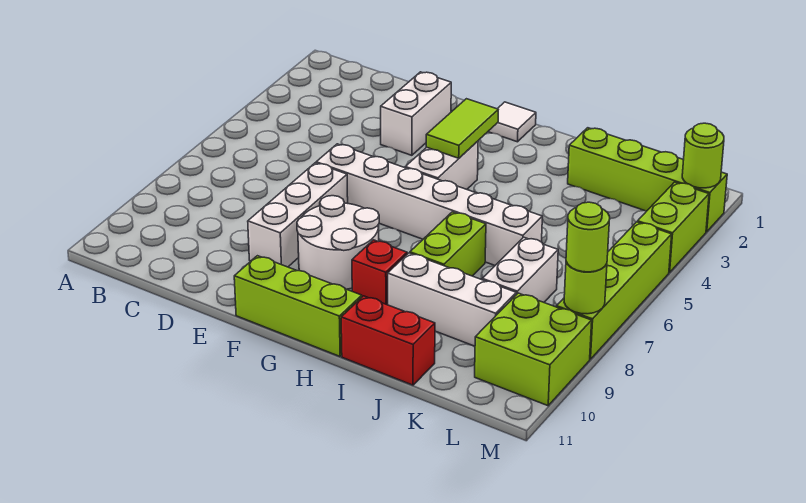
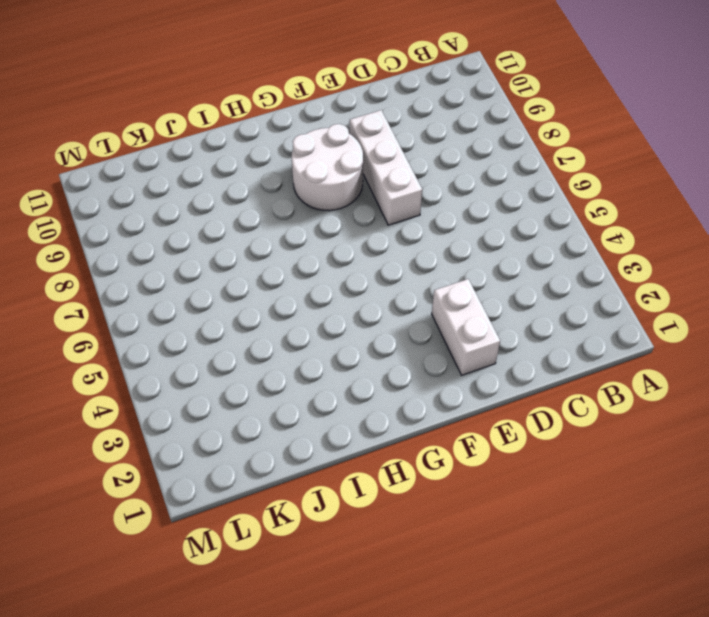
none -> white 1x6 brick [316,144,542,265]
none -> lime 1x3 brick [234,256,362,356]
none -> white 1x1 tile [488,102,536,142]

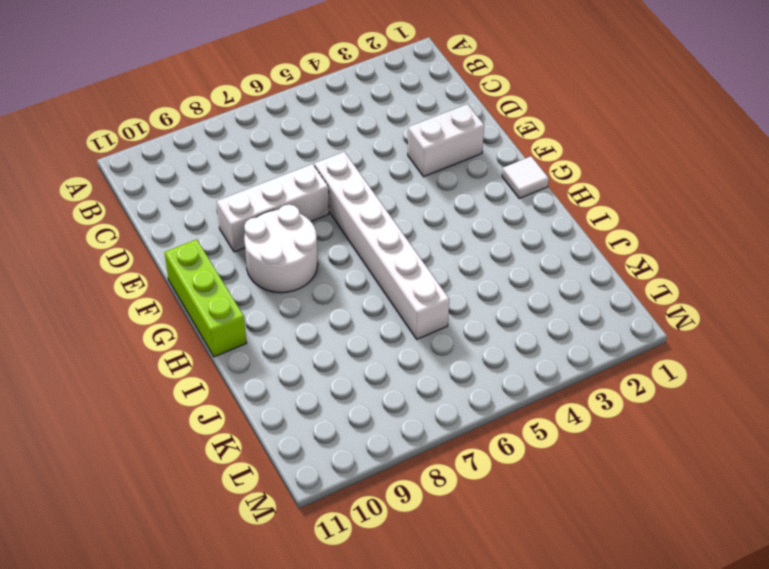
none -> white 1x2 brick [405,141,478,189]
none -> red 1x1 brick [352,240,407,305]
none -> lime 1x2 brick [410,212,486,276]

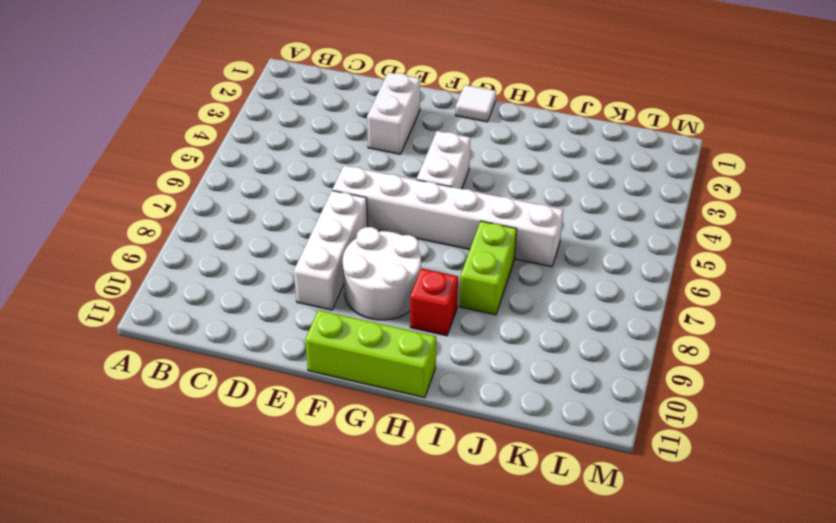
none -> white 1x3 brick [388,253,516,346]
none -> red 1x2 brick [341,296,435,385]
none -> lime 1x4 brick [568,128,727,232]

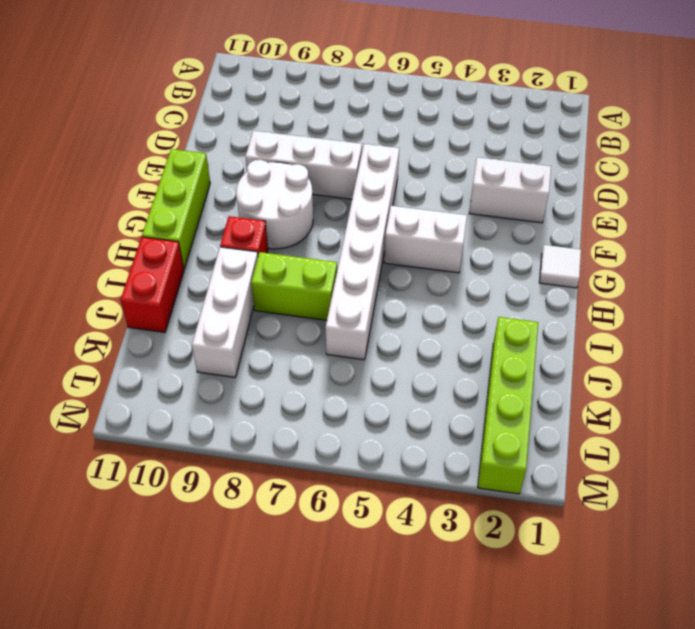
none -> white 1x2 brick [482,237,558,302]
none -> lime 2x2 brick [475,293,592,406]
none -> lime 1x2 brick [637,182,709,273]

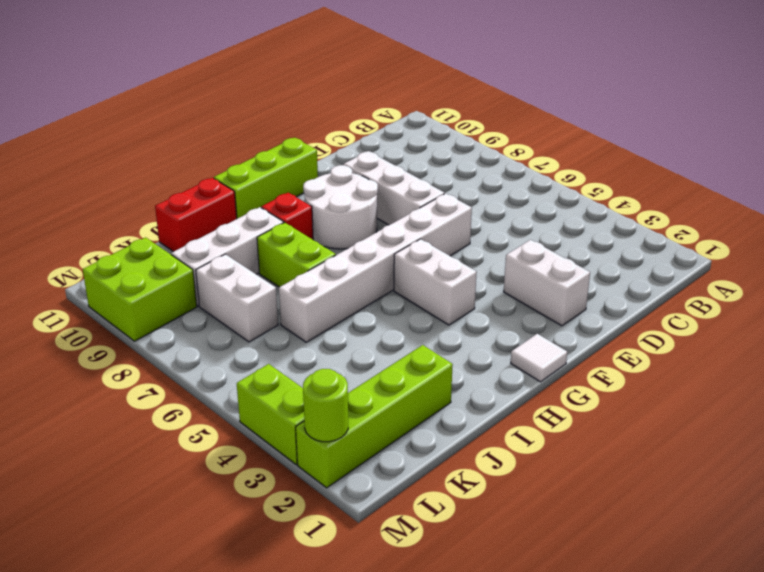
none -> lime 1x4 brick [557,222,672,359]
none -> lime 1x2 tile [426,99,498,158]
none -> lime 1x1 round brick [564,262,607,314]

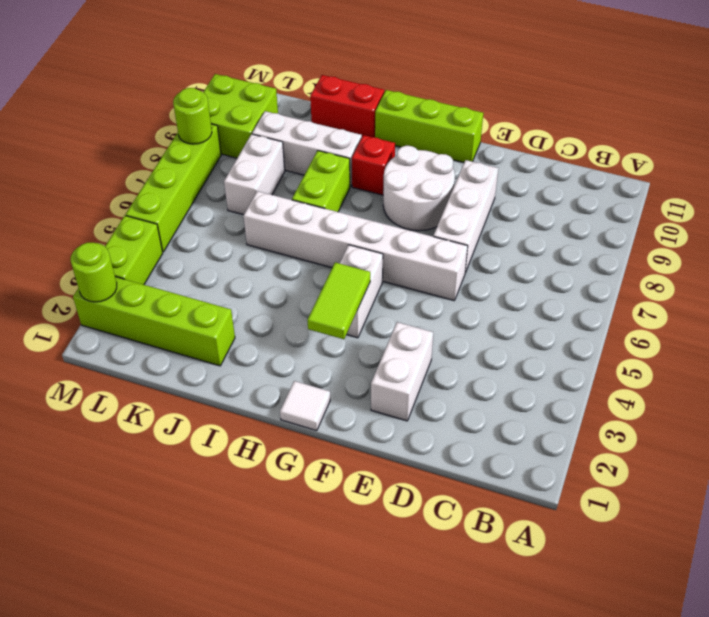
none -> lime 1x1 round brick [566,202,610,272]

